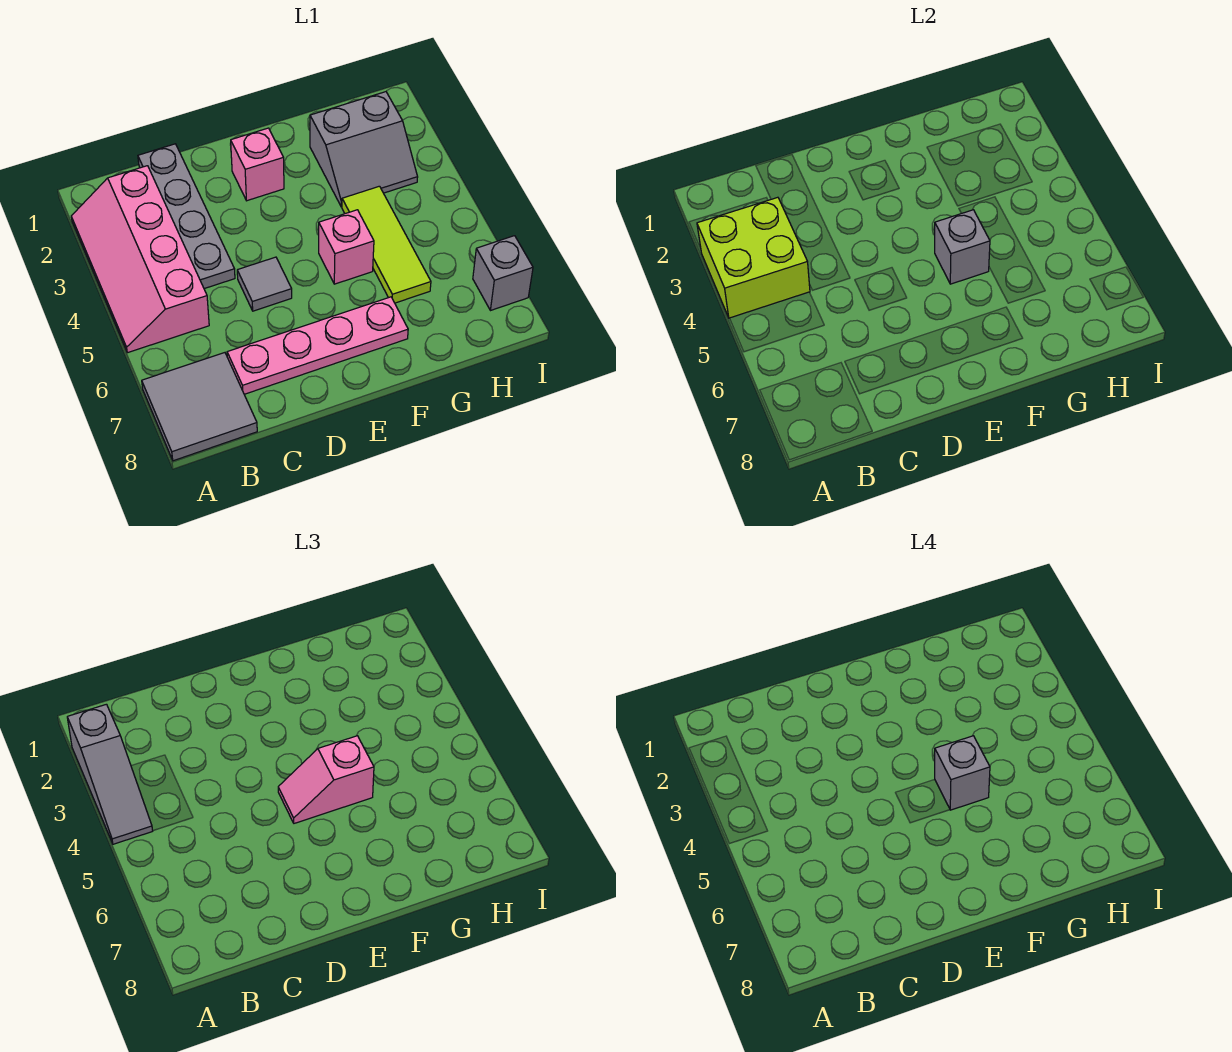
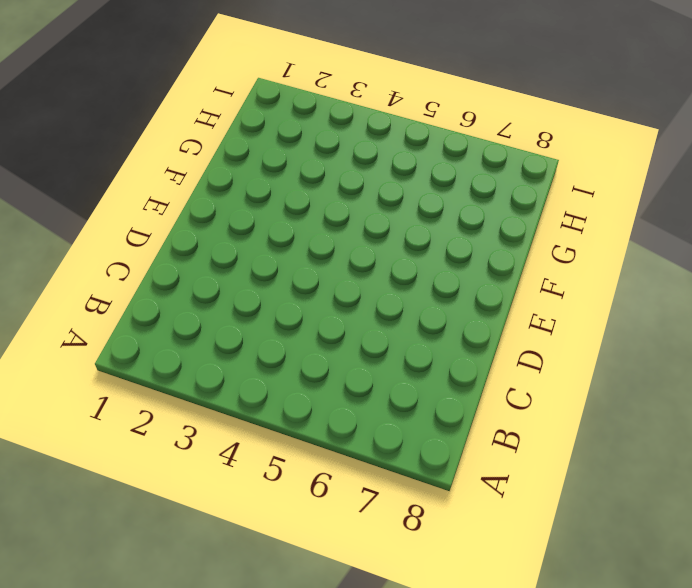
none -> pink 2x4 slope [71,166,209,353]
none -> grey 2x2 tile [142,353,257,461]
none -> grey 1x4 plate [138,144,235,289]

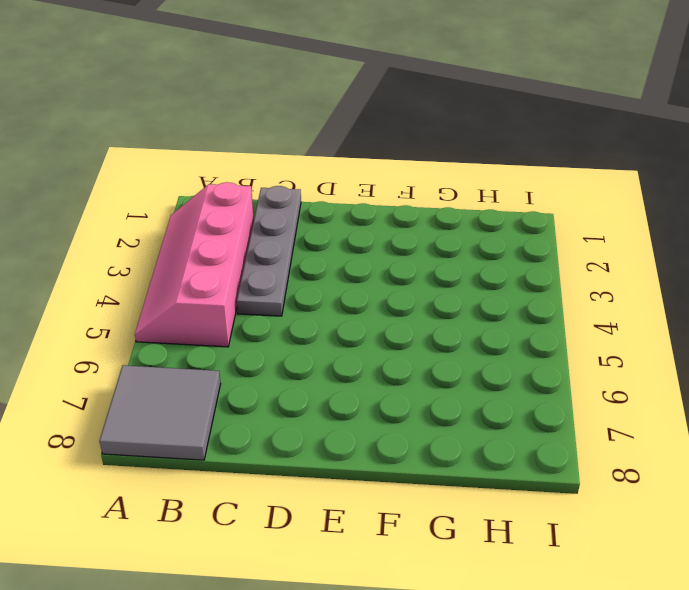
none -> pink 1x4 plate [227,297,408,394]
none -> grey 1x1 tile [237,257,292,311]
none -> pink 1x1 brick [231,128,284,201]

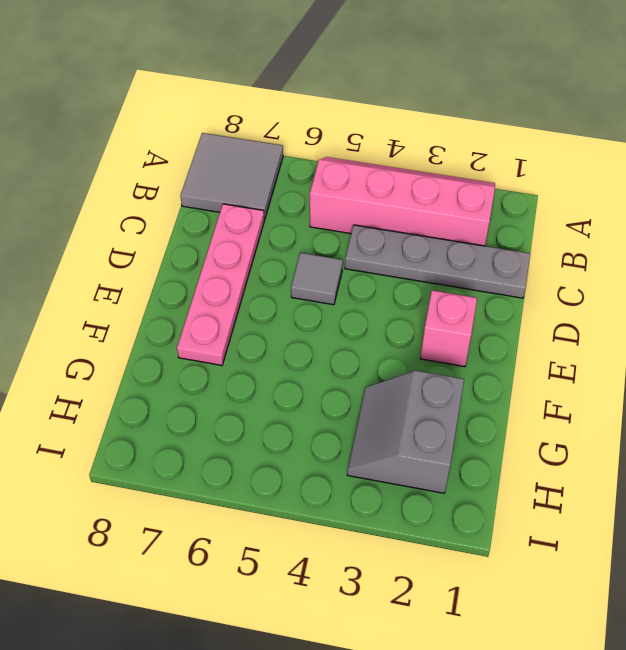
none -> pink 1x1 brick [319,210,374,284]
none -> lime 1x3 tile [342,186,431,303]
none -> grey 1x1 brick [473,236,533,311]

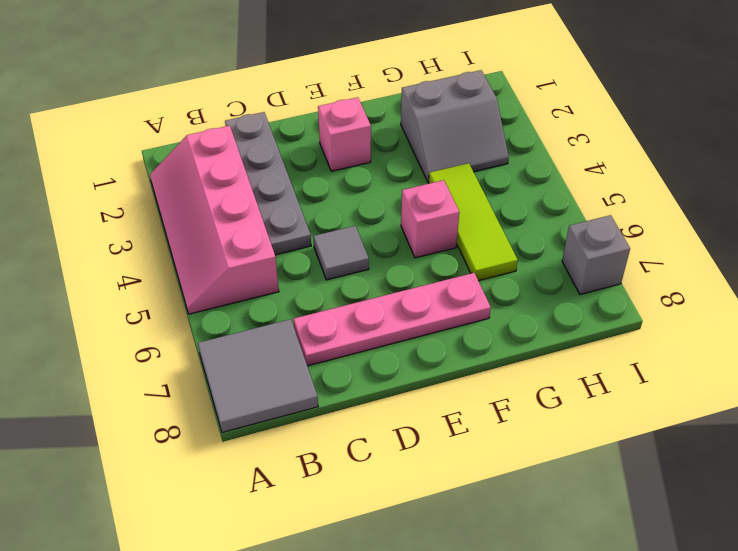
none -> lime 2x2 brick [697,197,810,318]
none -> grey 1x1 brick [935,210,990,284]
none -> grey 1x3 slope [67,704,153,844]

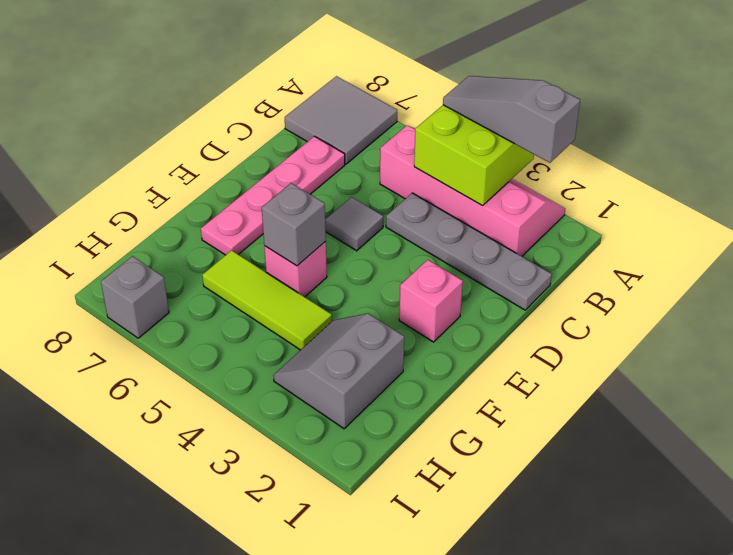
none -> pink 1x2 slope [278,736,374,823]
none -> grey 1x1 brick [935,736,990,810]

